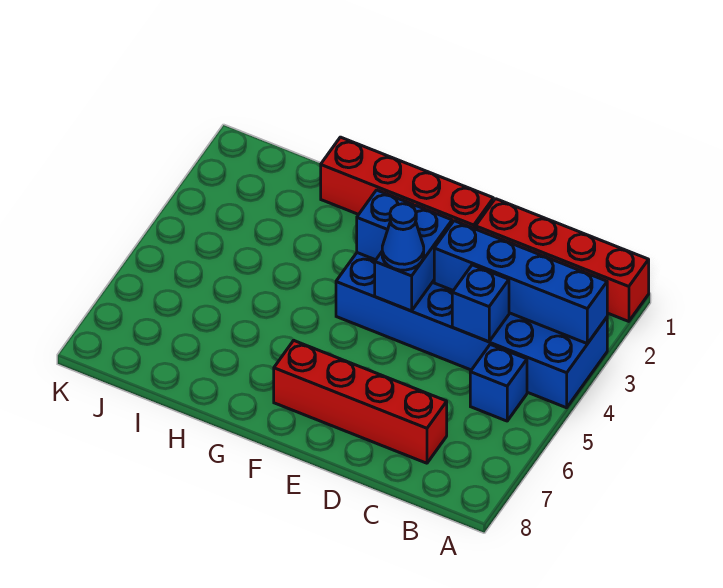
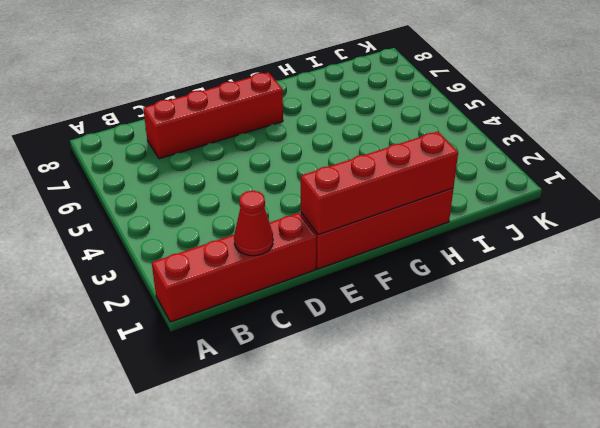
red 1x1 cone [234,191,273,256] -> none
red 1x4 brick [301,131,458,235] -> none
none -> blue 2x6 brick [336,253,607,408]
none -> blue 1x1 brick [470,344,527,421]

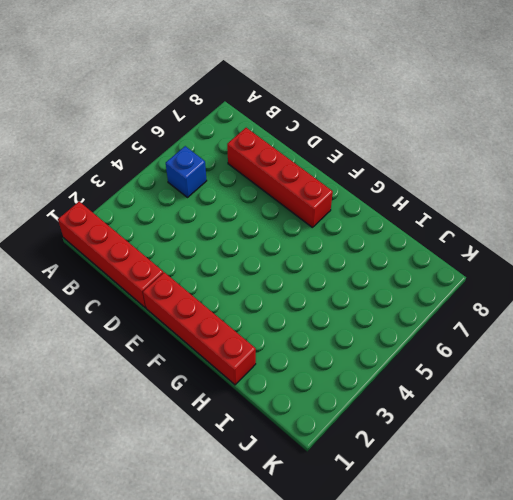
none -> blue 2x6 brick [336,253,607,408]
none -> blue 1x4 brick [434,221,607,344]

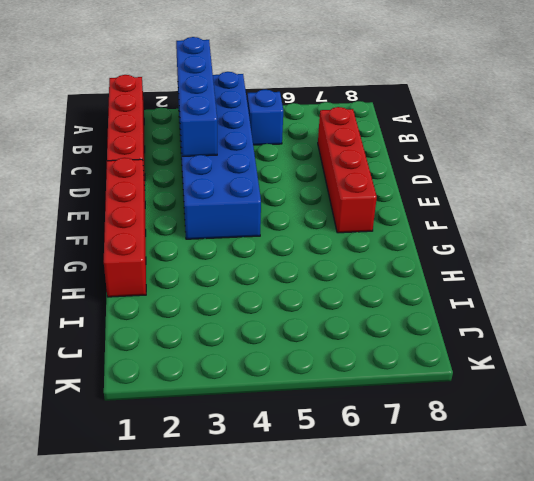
none -> blue 1x1 brick [452,265,509,342]
none -> blue 1x2 brick [375,205,452,311]

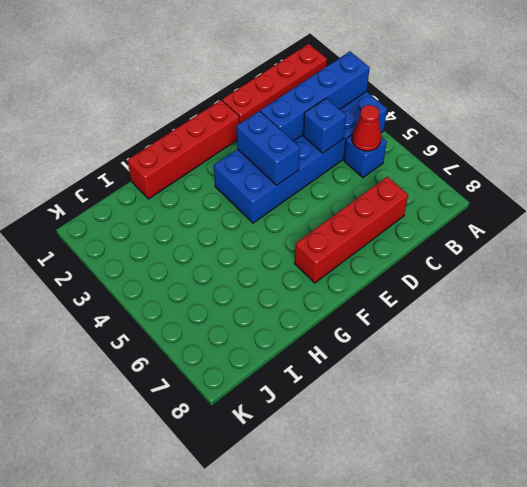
red 1x1 cone [352,105,381,151] -> none
none -> blue 1x1 brick [357,190,413,260]
none -> blue 1x1 cone [382,204,424,270]

